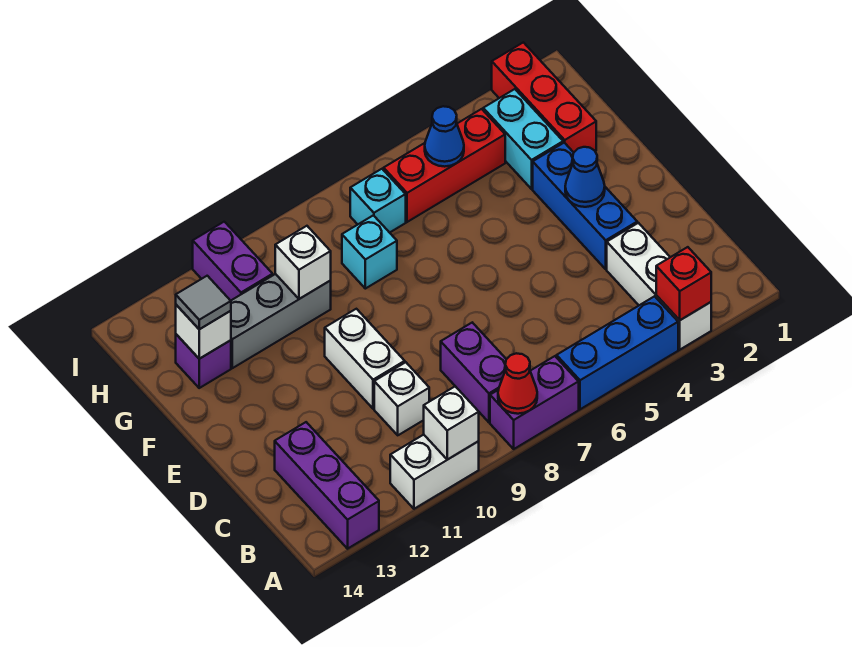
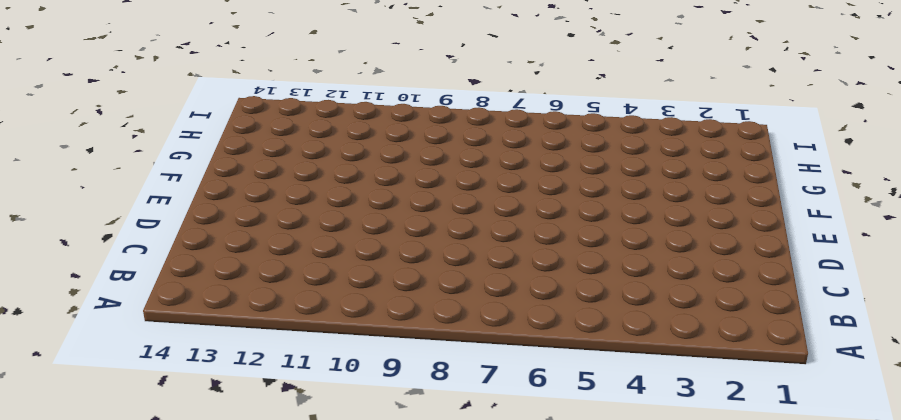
none -> white 1x3 brick [607,223,711,350]
none -> blue 1x3 brick [557,296,678,409]
none -> purple 1x2 brick [490,356,579,449]

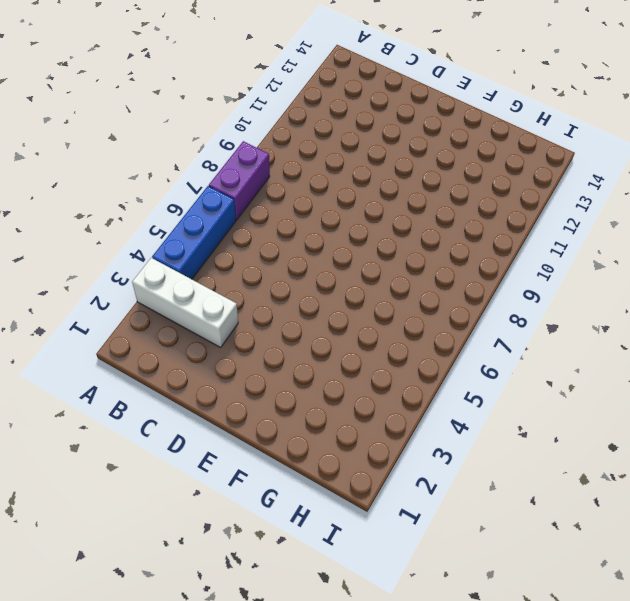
none -> white 1x2 brick [390,435,479,509]
none -> purple 1x3 brick [275,422,379,549]
none -> purple 1x2 brick [441,323,506,422]

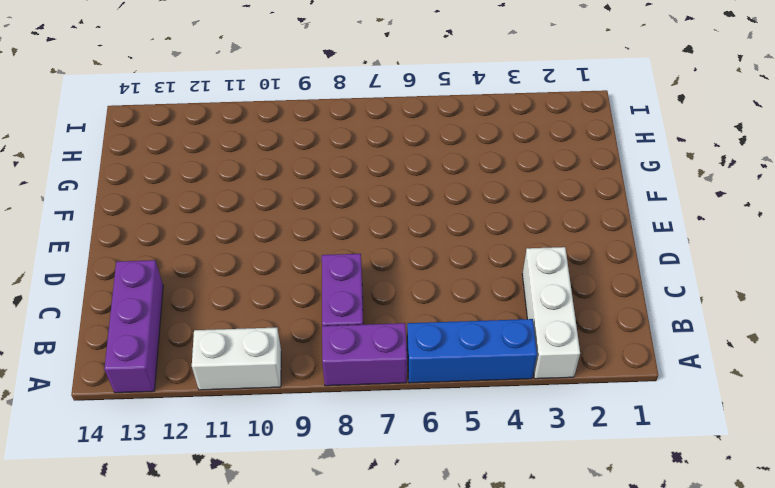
none -> white 1x1 brick [374,362,429,435]
none -> blue 1x3 brick [533,143,637,269]
none -> white 1x2 brick [325,309,405,409]

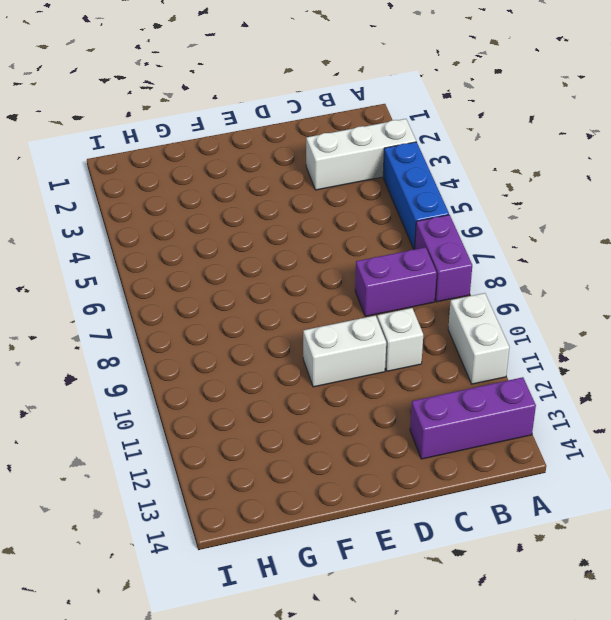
none -> blue 1x3 brick [533,143,637,269]
none -> red 1x3 brick [492,42,596,152]
none -> cyan 1x2 brick [483,89,563,189]

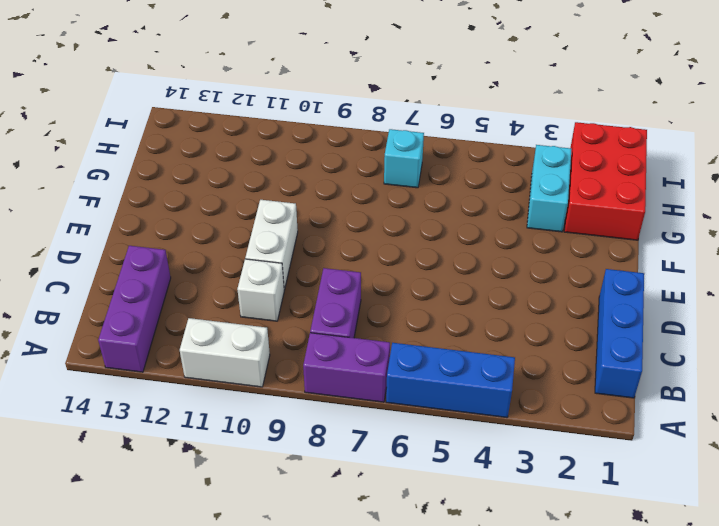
blue 1x3 brick [595,269,644,398] -> blue 1x3 brick moved to [533,143,637,269]
red 2x3 brick [564,122,647,240] -> red 1x3 brick [492,42,596,152]
none -> white 1x3 brick [607,223,711,350]
none -> cyan 1x1 brick [342,215,397,289]
none -> grey 1x3 brick [231,274,331,368]

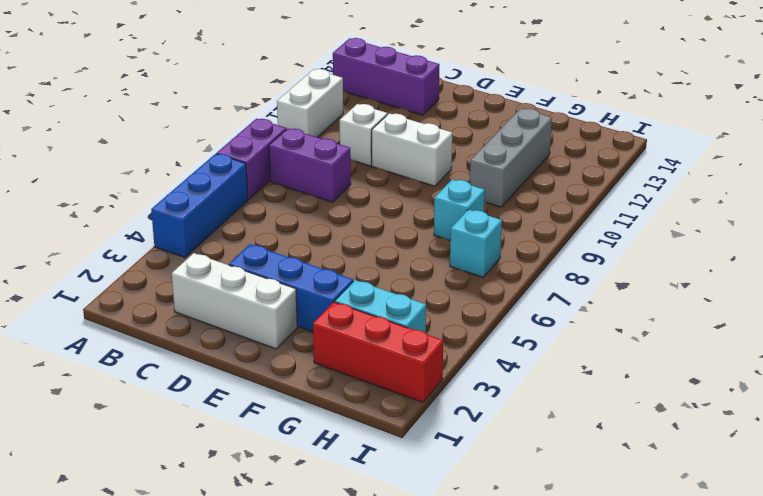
white 1x3 brick [172,253,297,349] -> white 1x3 brick moved to [607,223,711,350]
none -> purple 1x1 brick [176,334,231,388]
none -> red 1x3 brick [384,109,505,222]
none -> purple 1x2 brick [193,222,273,301]

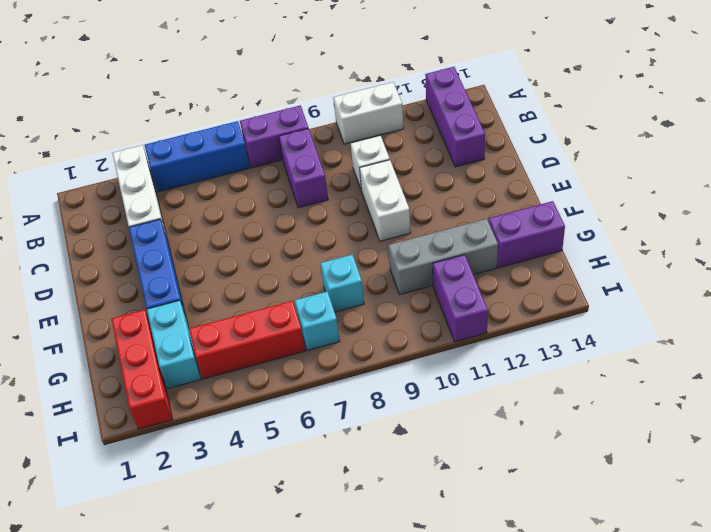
purple 1x2 brick [488,201,565,268] -> purple 1x1 brick [176,334,231,388]
none -> red 1x1 brick [656,247,711,320]
none -> red 1x1 cone [498,353,537,414]
none -> white 1x1 brick [424,386,479,460]

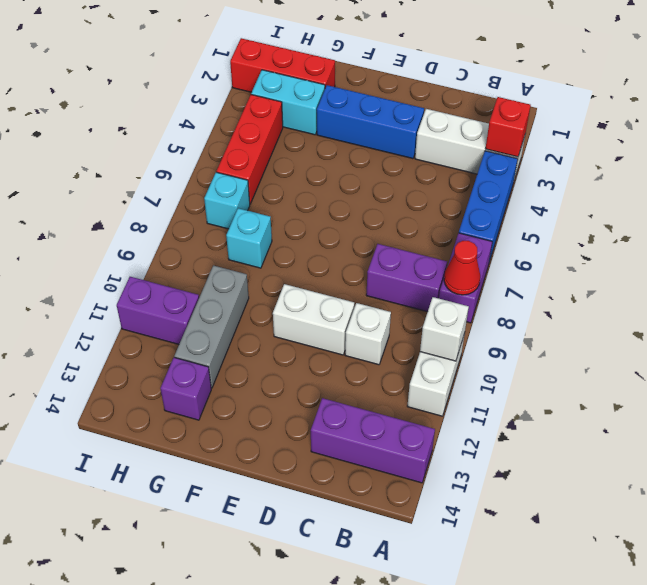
none -> blue 1x1 cone [565,147,605,207]
none -> white 1x1 brick [275,226,331,299]
none -> white 1x1 brick [176,305,231,359]

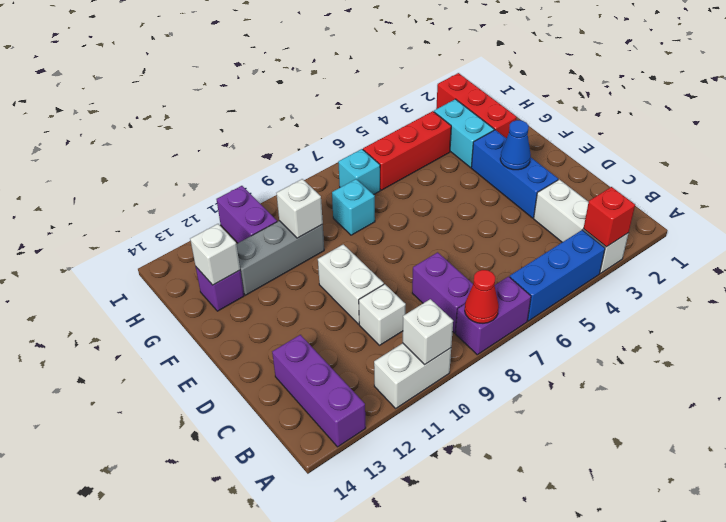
none -> blue 1x1 cone [425,106,464,167]
none -> grey 1x1 tile [176,276,231,329]

